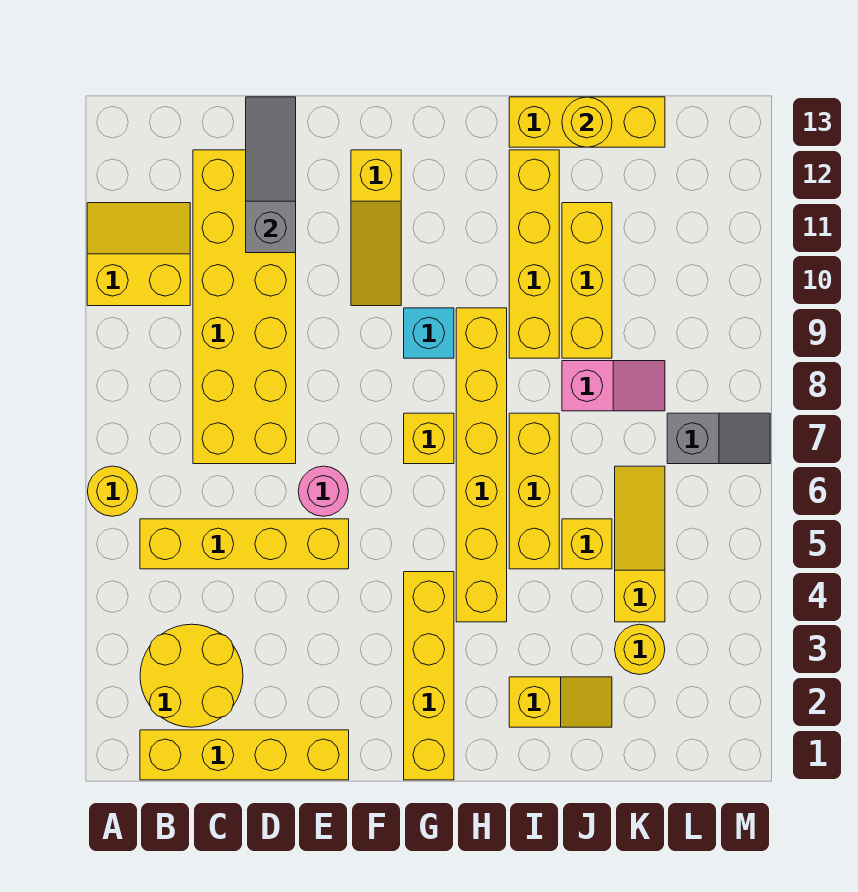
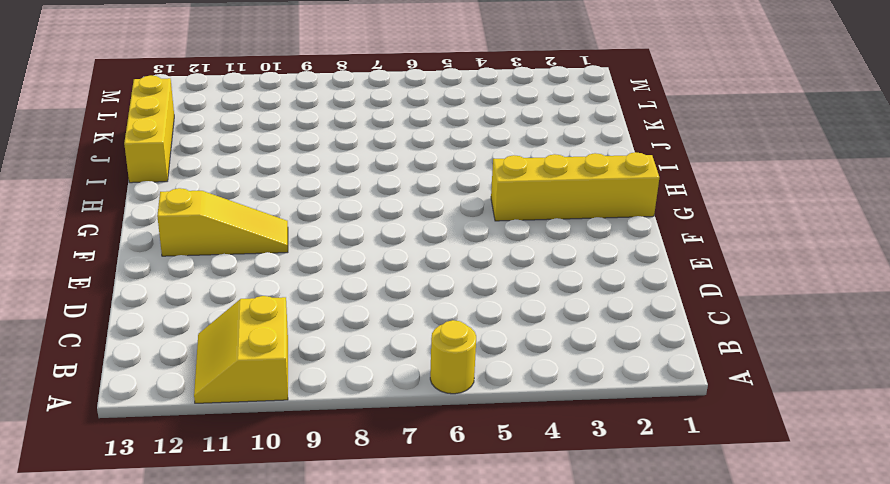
none -> yellow 1x4 brick [140,730,349,780]
none -> yellow 2x2 round brick [140,624,243,727]
none -> yellow 1x4 brick [140,519,349,569]

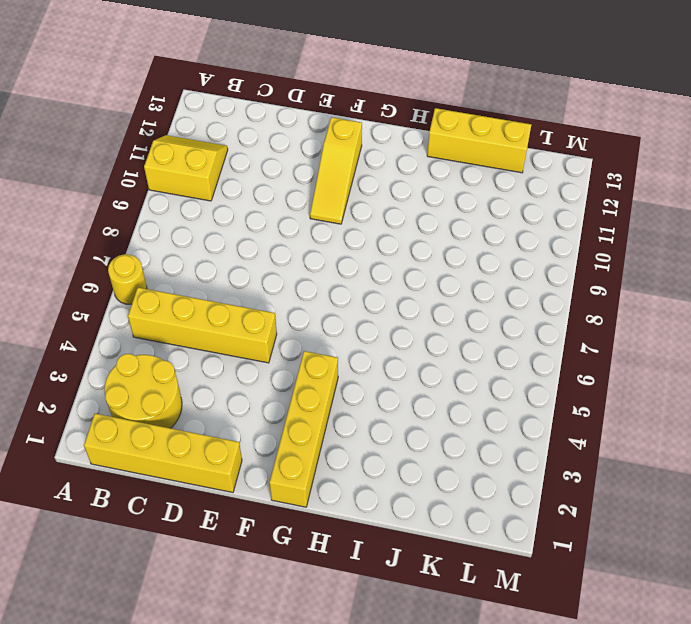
none -> yellow 2x6 brick [193,150,296,464]
none -> pink 1x1 round brick [298,466,348,516]
none -> yellow 1x1 brick [404,413,454,464]

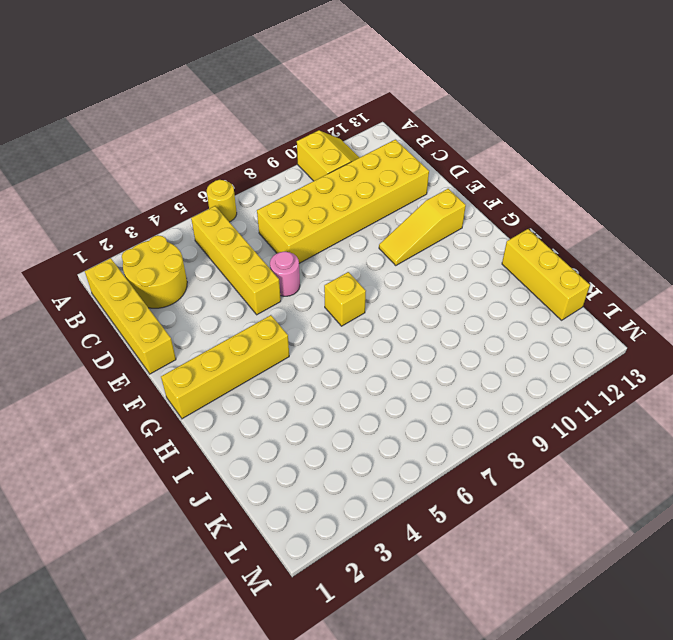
none -> cyan 1x1 brick [404,308,454,358]
none -> yellow 1x6 brick [456,308,507,622]
none -> yellow 1x2 slope [509,677,612,727]

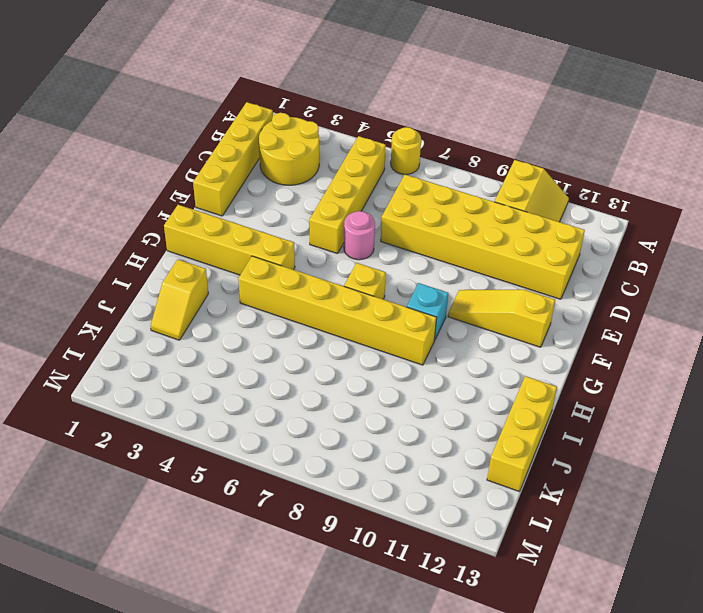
none -> yellow 1x3 brick [509,413,559,569]
none -> yellow 1x4 brick [509,150,559,358]
none -> yellow 1x1 brick [562,519,612,569]

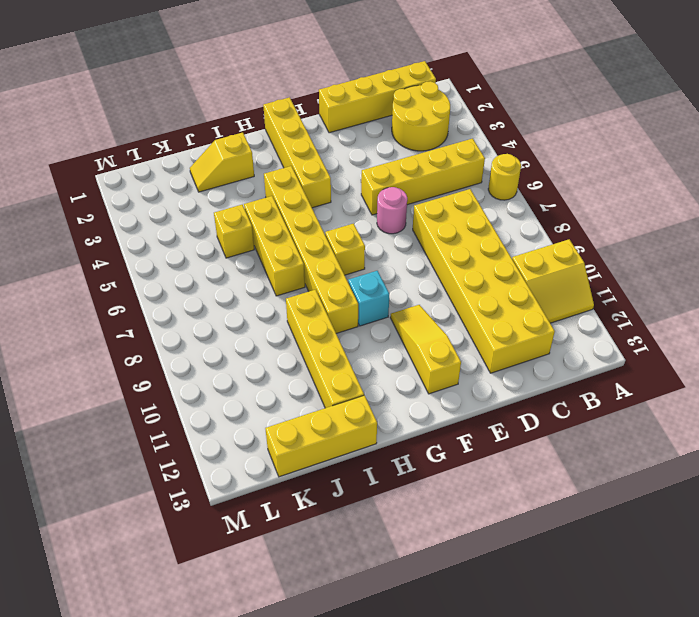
none -> pink 1x2 slope [562,361,665,411]
none -> yellow 1x3 brick [562,203,612,358]
none -> yellow 1x1 round brick [615,624,665,675]

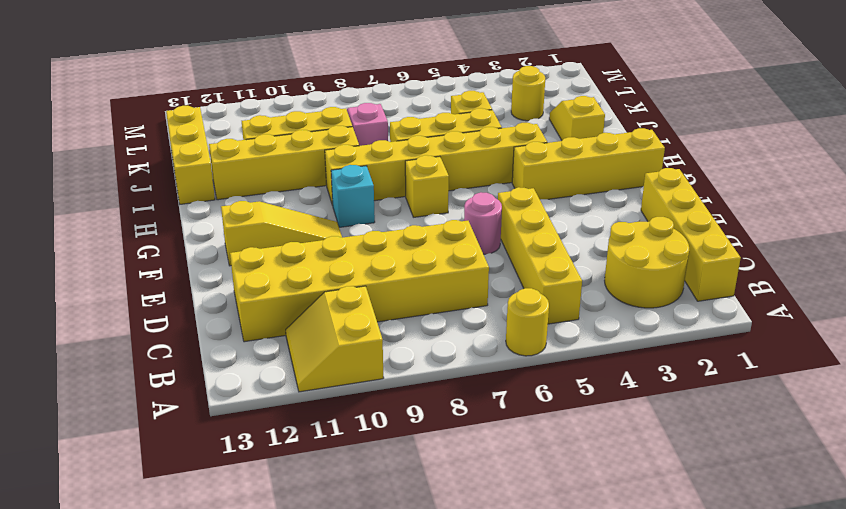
none -> yellow 1x3 slope [615,466,665,622]
none -> grey 1x2 slope [667,413,770,464]
none -> grey 1x3 slope [246,97,296,253]

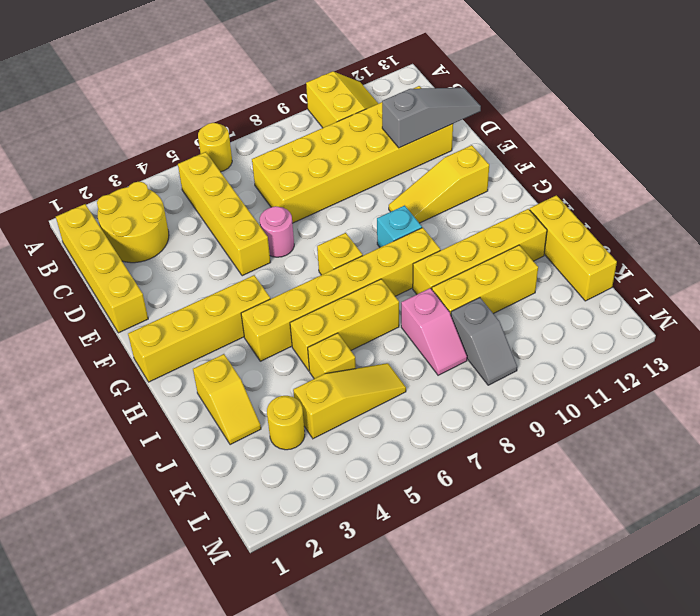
grey 1x2 slope [451,298,517,385] -> grey 1x2 slope moved to [667,413,770,464]
none -> yellow 1x1 round brick [562,97,612,147]

